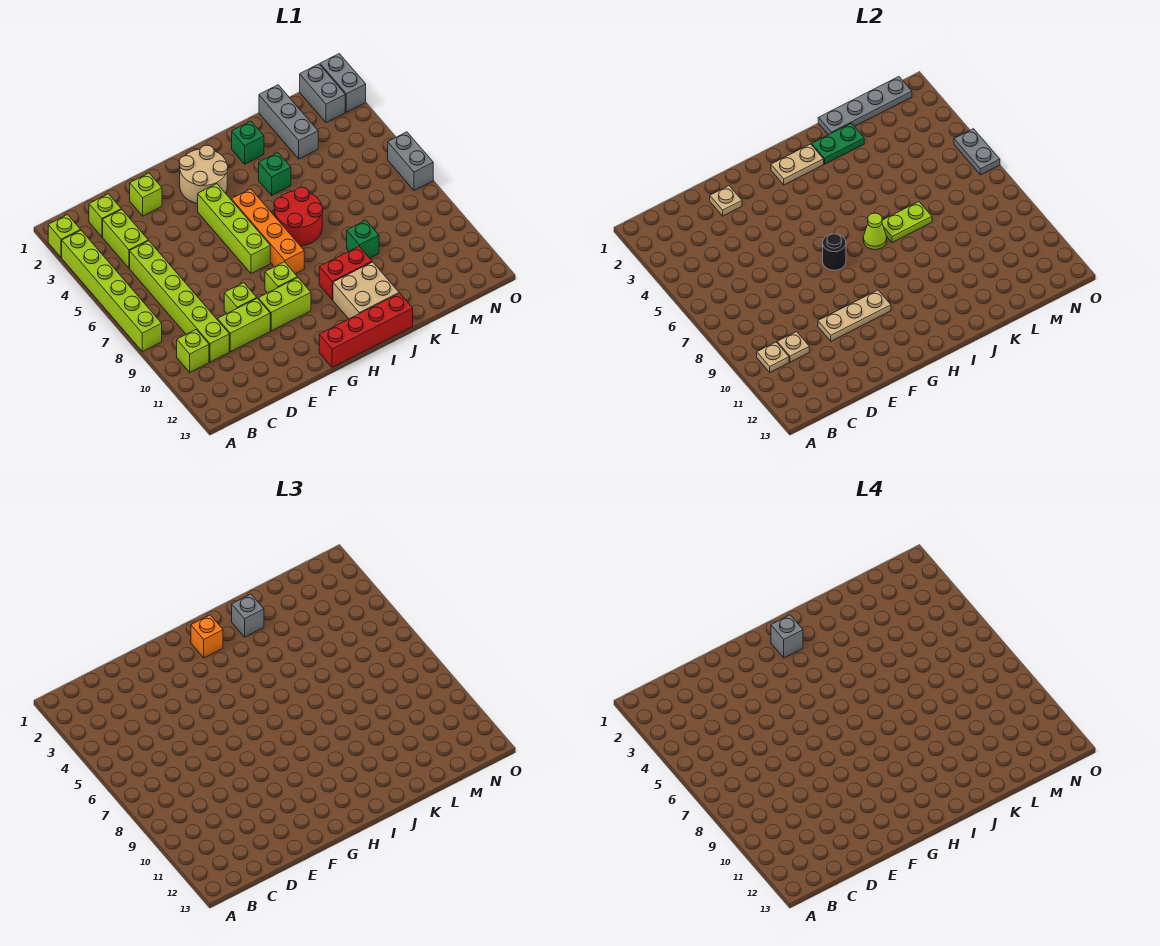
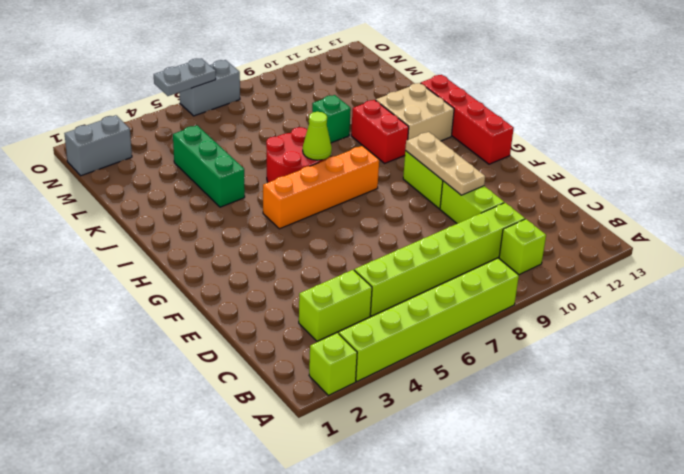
green 1x3 brick [173,126,245,207] -> green 1x1 brick [259,153,291,195]
none -> lime 1x1 brick [89,194,121,237]
none -> lime 1x1 brick [130,173,162,216]
none -> lime 1x1 brick [224,283,257,313]
none -> tan 2x2 round brick [179,145,228,203]

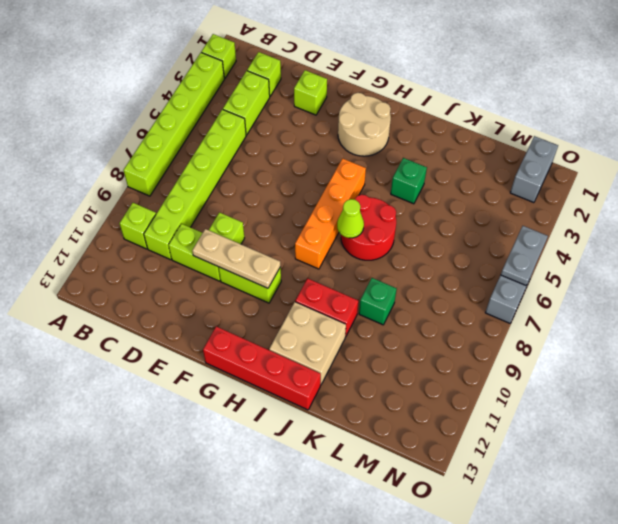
none -> lime 1x4 brick [198,184,270,274]
none -> lime 1x1 brick [265,262,297,293]
none -> green 1x1 brick [232,121,264,164]
none -> grey 1x3 brick [259,85,318,159]

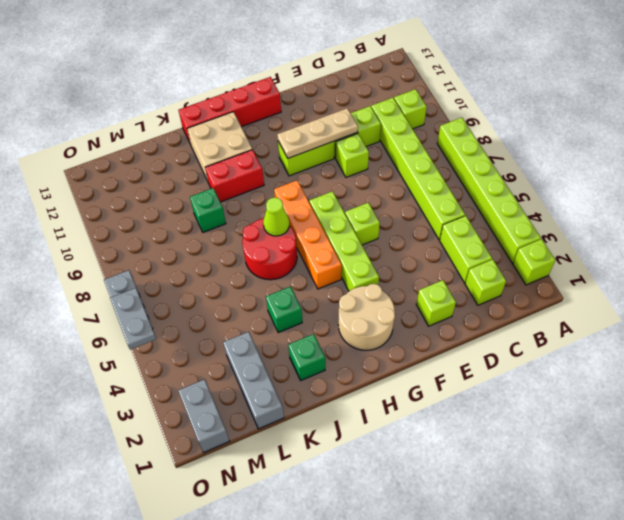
lime 1x1 brick [345,203,380,245] -> lime 1x1 brick moved to [265,262,297,293]
none -> grey 1x2 brick [320,54,366,112]
none -> tan 1x1 plate [757,342,789,372]
none -> tan 1x1 plate [777,332,809,362]
none -> tan 1x1 plate [710,186,742,216]

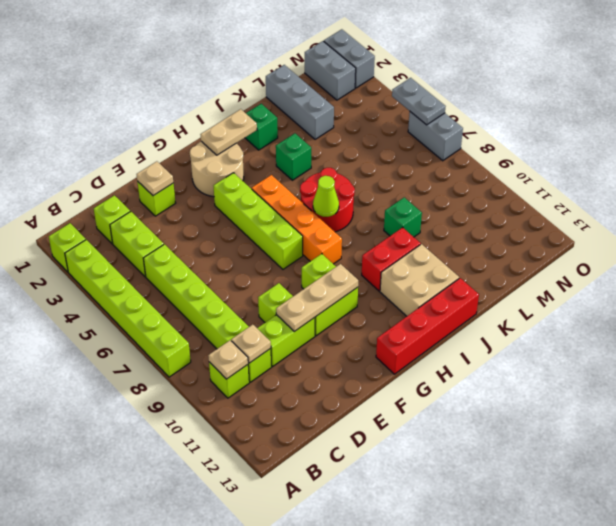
none -> black 1x1 round brick [823,234,846,270]
none -> green 1x2 plate [812,123,864,164]
none -> lime 1x2 plate [882,202,932,242]
none -> grey 1x4 plate [818,77,912,135]

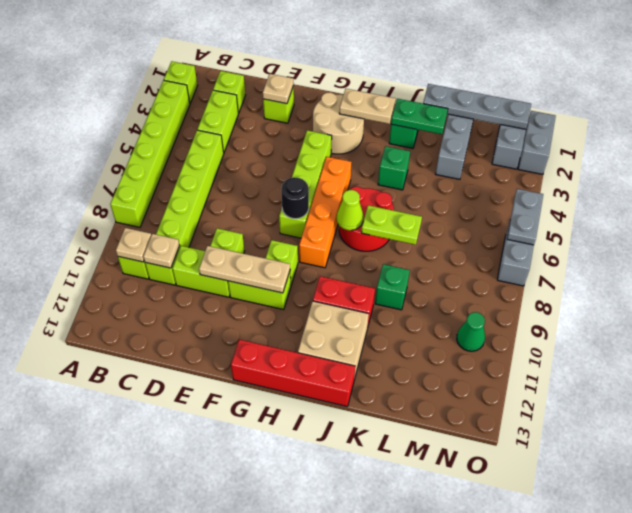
green 1x1 cone [457,312,485,351] -> none
none -> orange 1x1 brick [191,615,223,658]
none -> grey 1x1 brick [232,594,264,637]
none -> grey 1x1 brick [771,615,803,658]

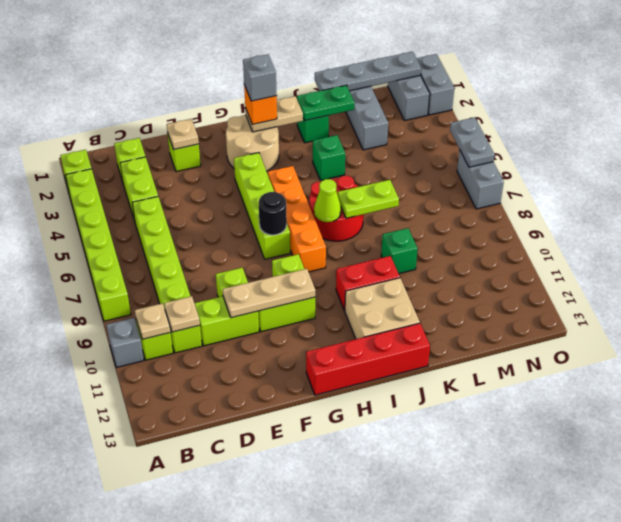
grey 1x1 brick [106,318,144,367] -> grey 1x1 brick moved to [232,594,264,637]

